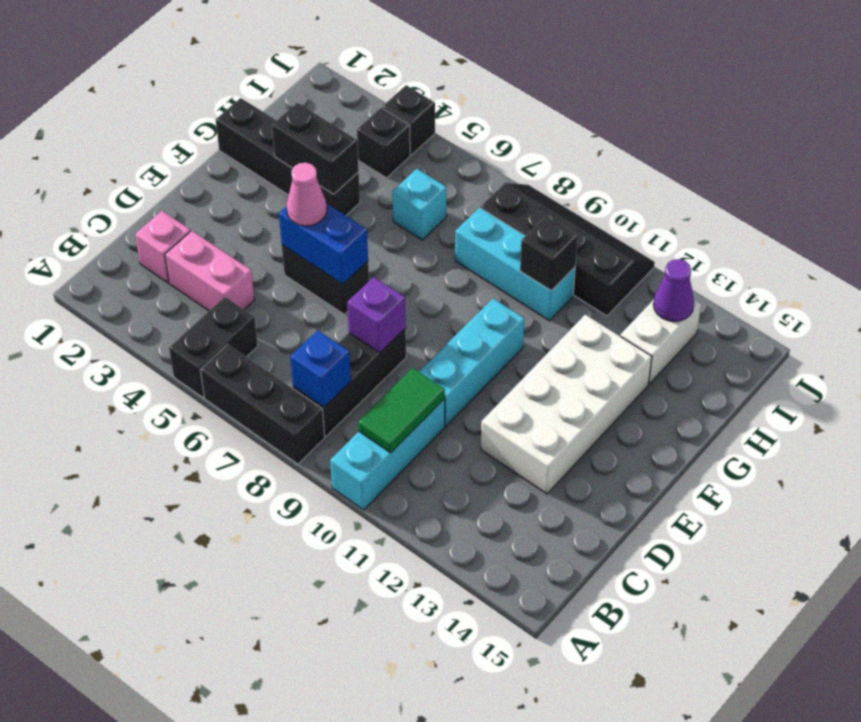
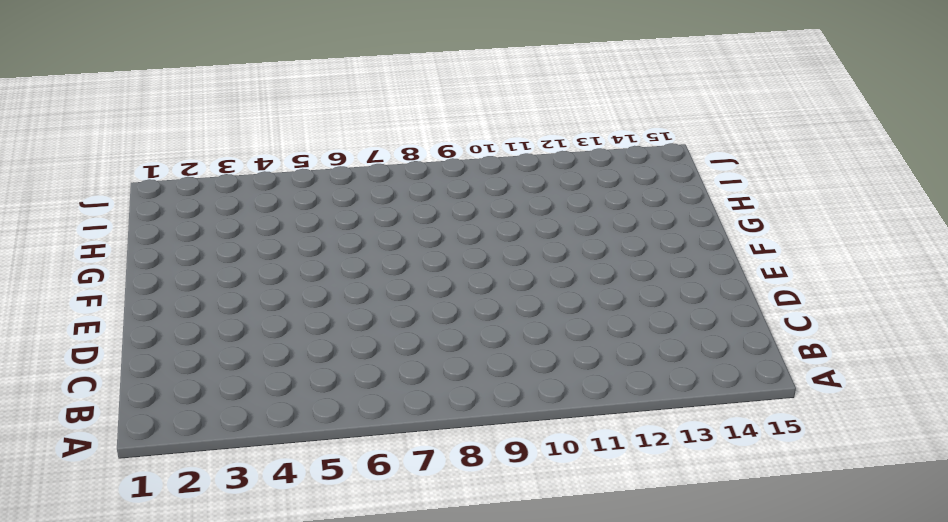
none -> black 1x2 brick [169,297,258,397]
none -> black 1x3 brick [200,344,325,464]
none -> cyan 1x3 brick [330,399,445,510]

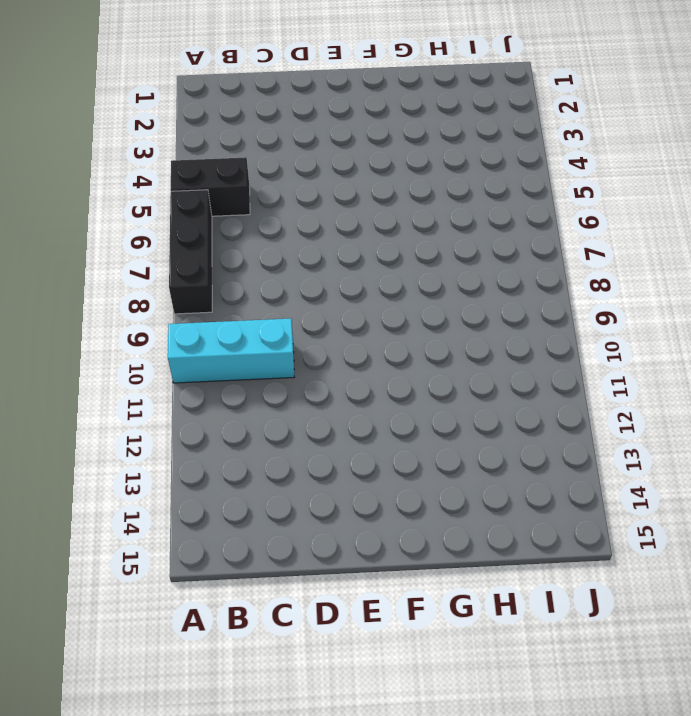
none -> black 1x3 brick [293,328,406,436]
none -> pink 1x1 brick [135,211,191,283]
none -> pink 1x2 brick [165,231,255,311]

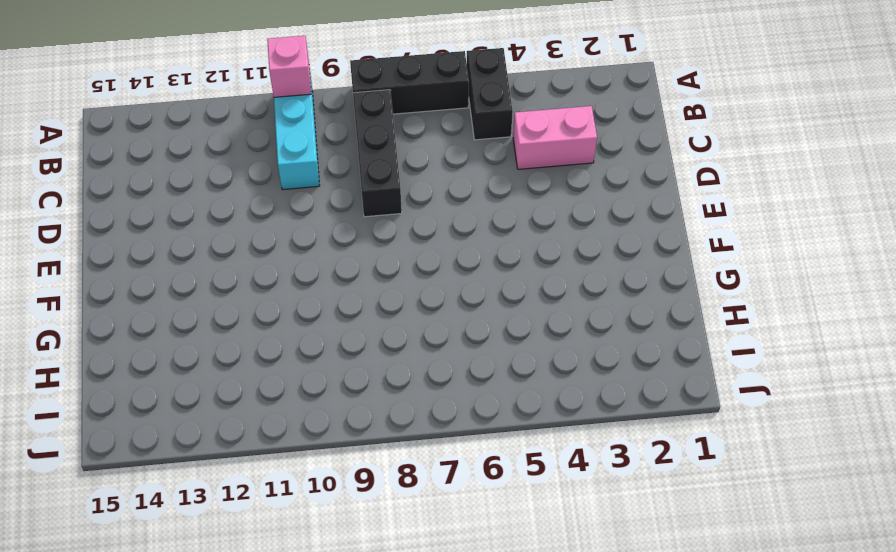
pink 1x1 brick [267,36,311,97] -> pink 1x1 brick moved to [135,211,191,283]
none -> cyan 1x3 brick [419,299,524,426]
none -> white 2x4 brick [481,315,652,494]
none -> black 1x2 brick [282,245,369,314]

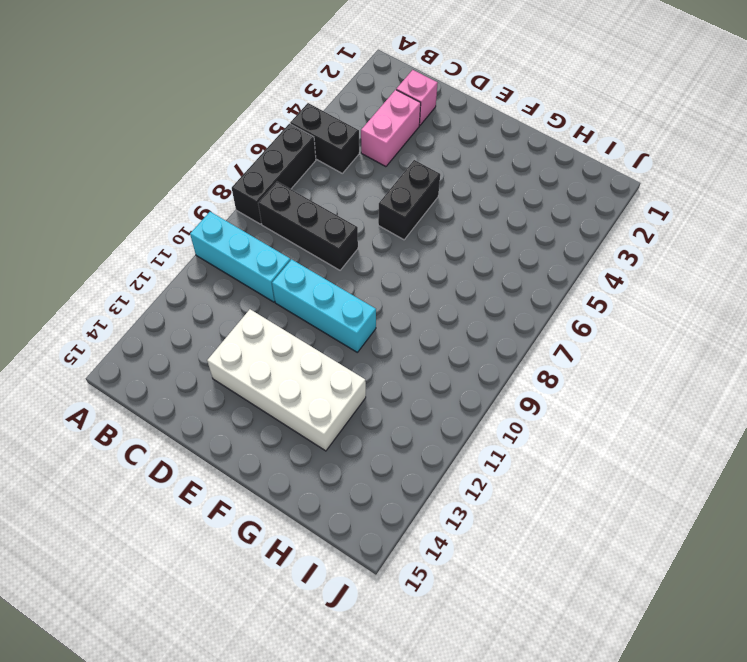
none -> black 1x4 brick [216,98,360,215]
none -> cyan 1x1 brick [392,169,446,240]
none -> cyan 1x3 brick [455,208,575,321]

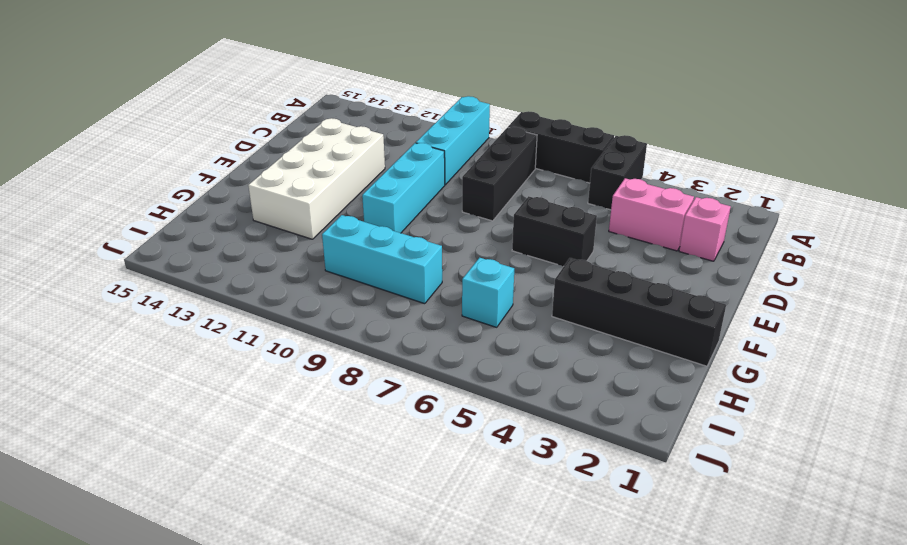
none -> white 1x2 brick [620,299,701,384]
none -> black 1x1 brick [357,108,410,178]
none -> black 2x4 slope [481,183,655,316]

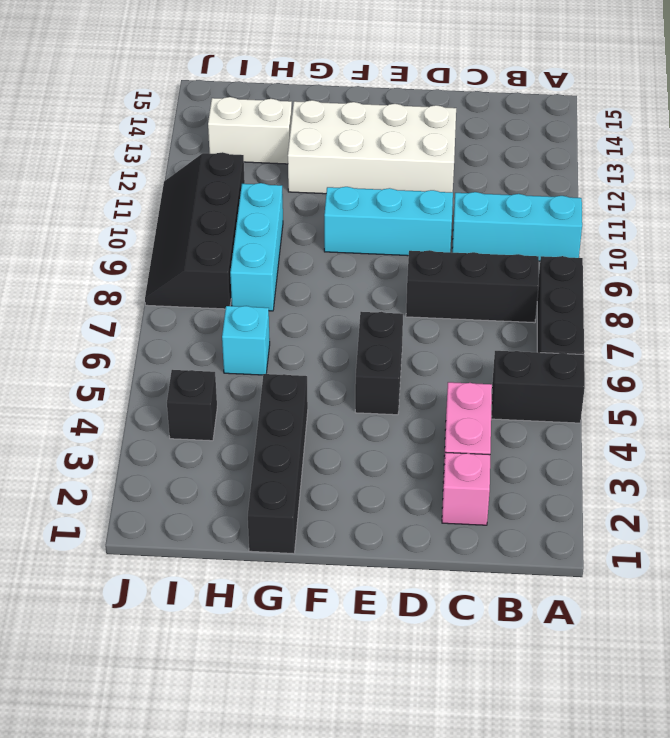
none -> black 1x1 brick [382,85,435,155]
none -> blue 1x1 brick [290,330,351,407]
none -> green 1x2 tile [358,368,445,453]

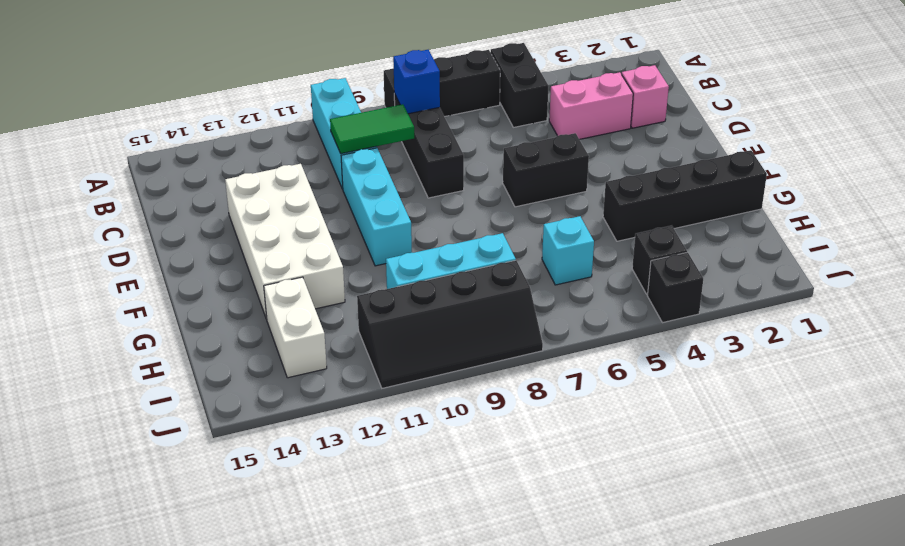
green 1x2 tile [330,104,414,154] -> green 1x2 tile turned to [358,368,445,453]
none -> purple 1x1 brick [347,277,406,353]
none -> blue 1x2 brick [279,203,368,284]
none -> black 1x2 brick [272,103,359,194]

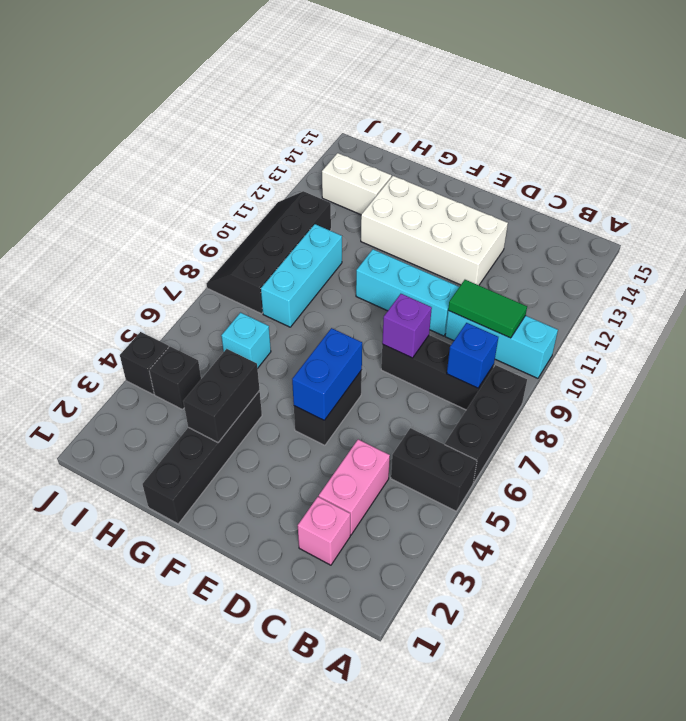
none -> black 1x1 brick [520,216,578,291]
none -> purple 1x1 cone [653,259,694,322]
none -> pink 1x1 cone [287,163,327,226]

